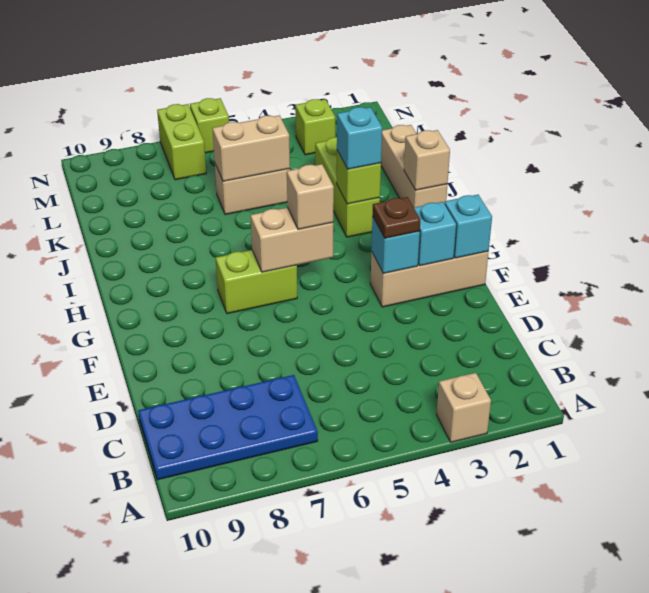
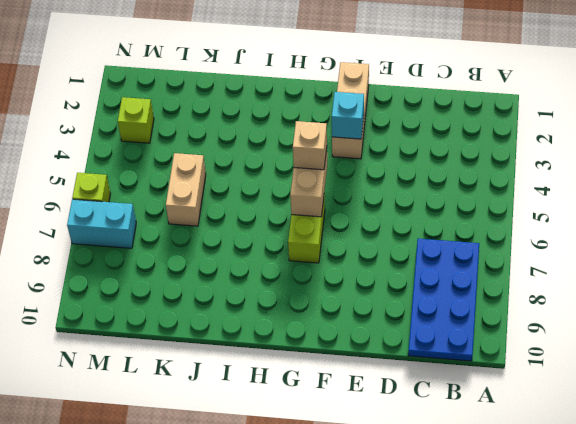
cyan 1x2 brick [67,199,136,248] -> lime 1x2 brick [157,104,206,180]
none -> tan 1x1 brick [437,373,491,442]
none -> tan 1x3 brick [381,125,447,207]
none -> lime 1x3 brick [315,137,380,237]

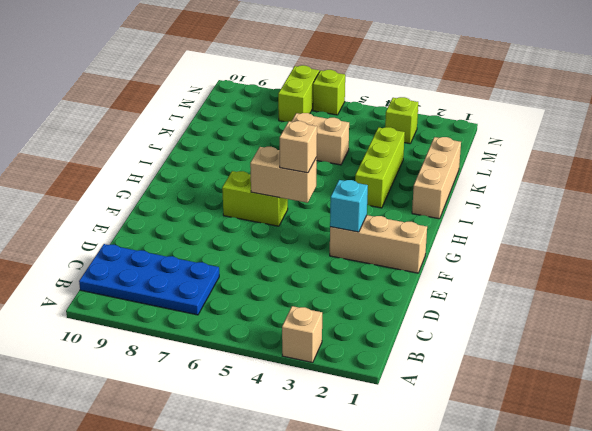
none -> cyan 1x1 brick [444,195,492,258]
none -> cyan 1x1 brick [414,202,456,266]
none -> tan 1x1 brick [404,130,450,190]

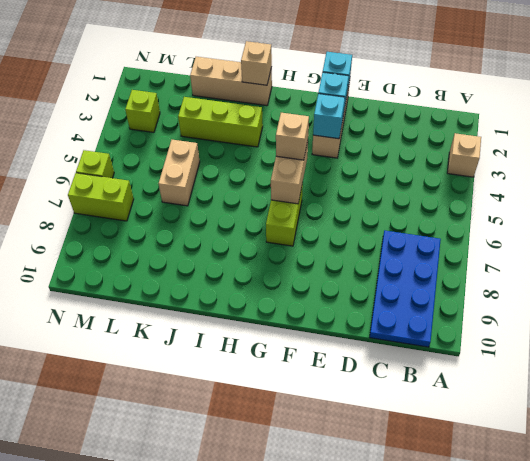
none -> lime 1x1 brick [337,151,381,204]
none -> tan 1x2 brick [212,115,290,181]
none -> brown 1x1 plate [373,197,420,238]

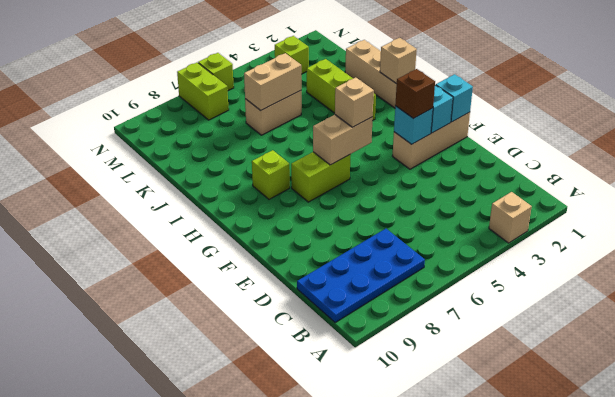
brown 1x1 brick [395,69,435,119] -> brown 1x1 plate [373,197,420,238]
lime 1x1 brick [252,150,290,199] -> lime 1x1 brick moved to [337,151,381,204]
none -> cyan 1x1 brick [337,107,382,169]

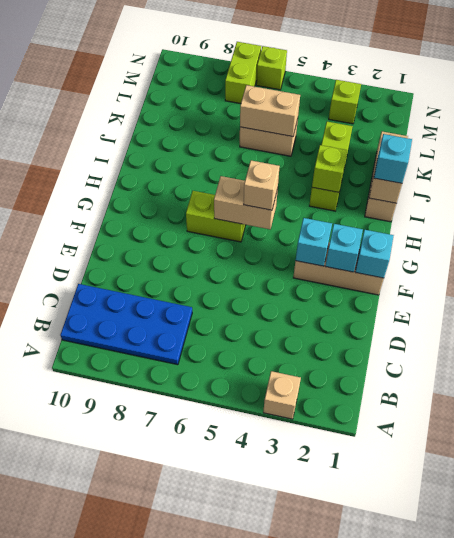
cyan 1x1 brick [374,134,412,183] -> cyan 1x1 brick moved to [337,107,382,169]
none -> brown 1x1 plate [373,197,420,238]

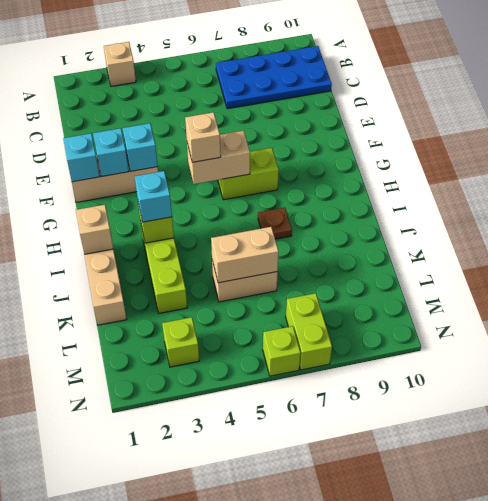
brown 1x1 plate [258,207,292,239] -> brown 1x1 plate moved to [373,197,420,238]

